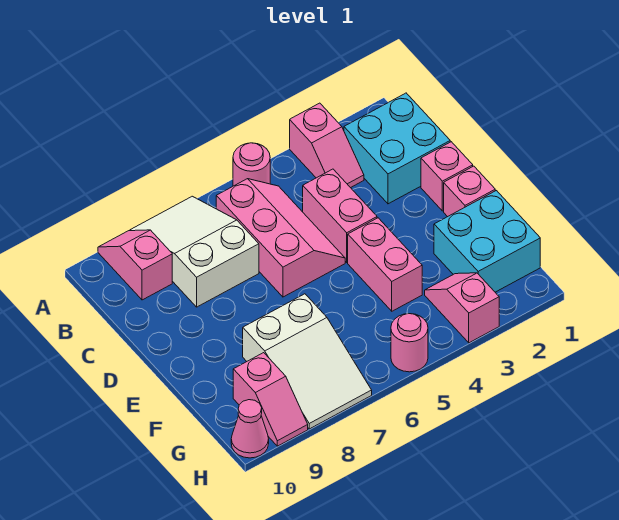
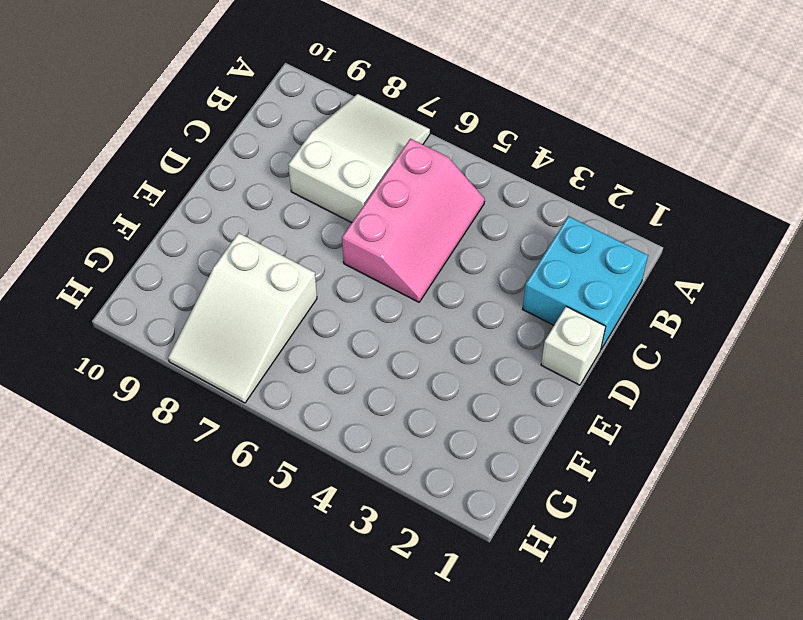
white 1x1 brick [541,306,606,385] -> pink 1x1 brick [421,142,473,211]
none -> pink 1x2 slope [290,103,364,188]
none -> pink 1x1 round brick [233,143,270,186]
none -> pink 1x2 slope [98,230,172,300]

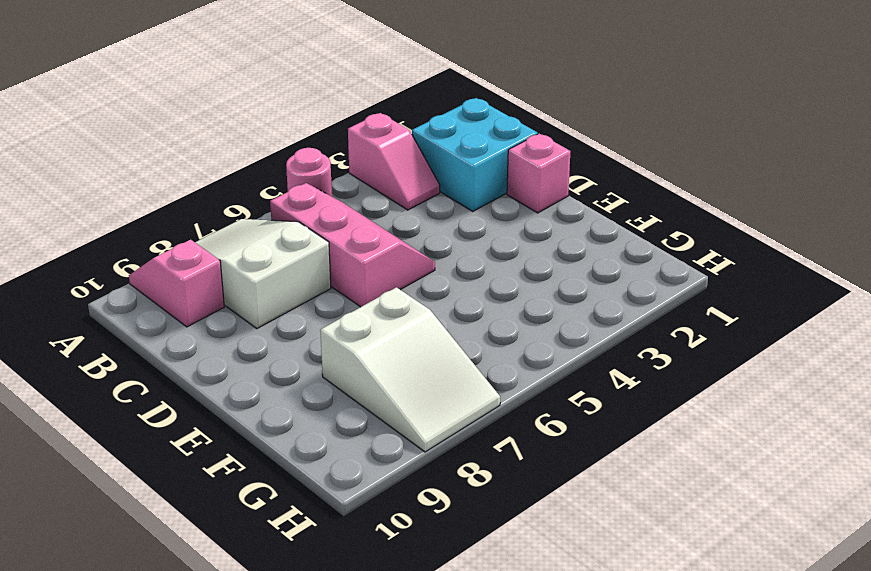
none -> pink 1x2 brick [303,169,377,262]
none -> pink 1x1 brick [444,166,495,217]
none -> pink 1x2 brick [348,218,422,311]

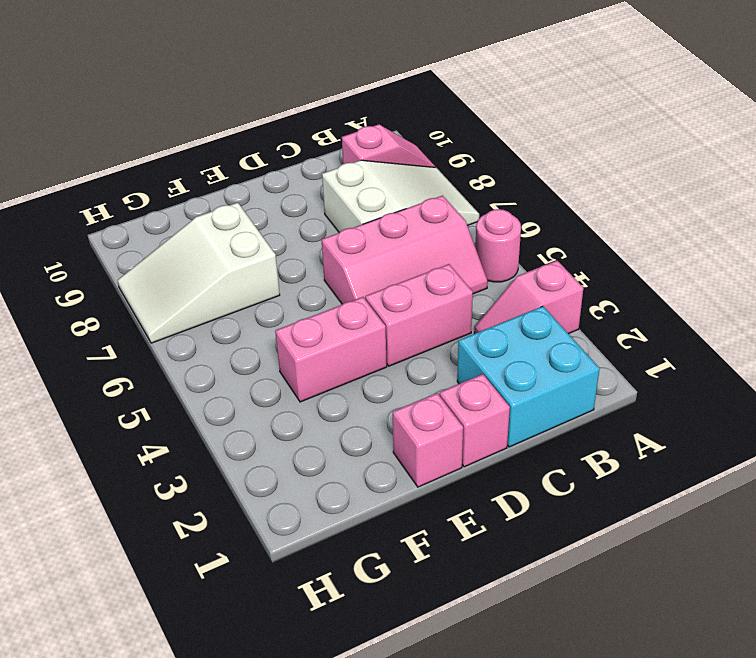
none -> cyan 2x2 brick [434,191,540,292]
none -> pink 1x2 slope [425,273,499,343]
none -> pink 1x2 slope [233,353,308,446]

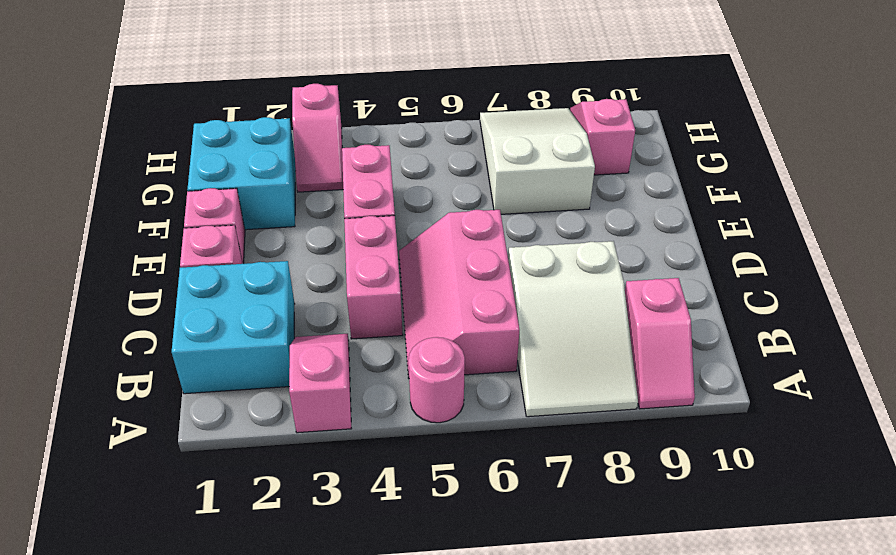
none -> pink 1x1 round brick [391,314,428,372]
none -> pink 1x1 cone [231,400,269,458]

